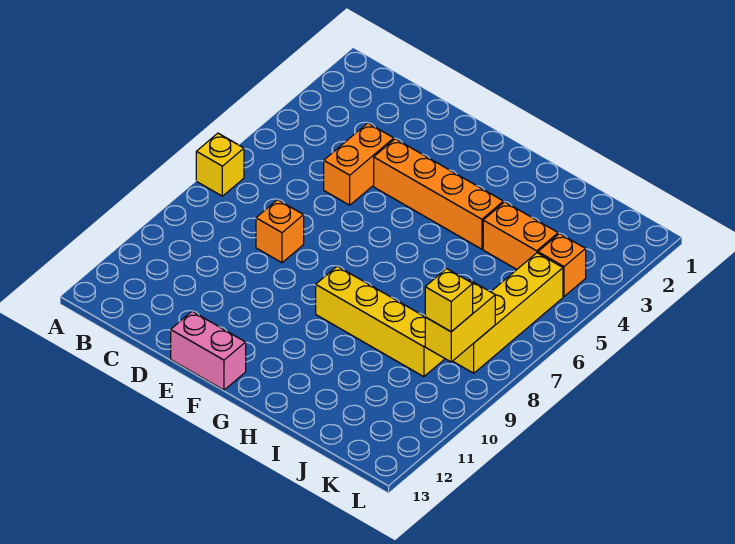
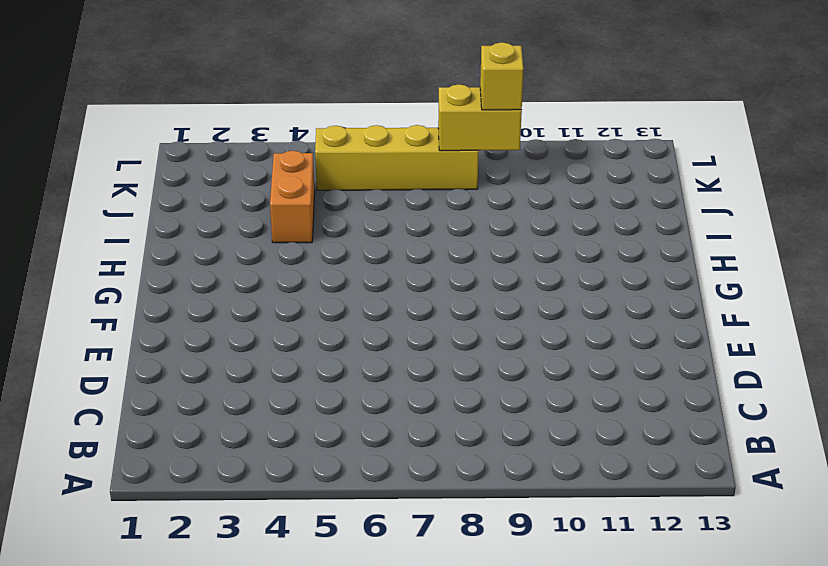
none -> yellow 1x1 brick [196,133,244,196]
none -> orange 1x2 brick [324,123,394,205]

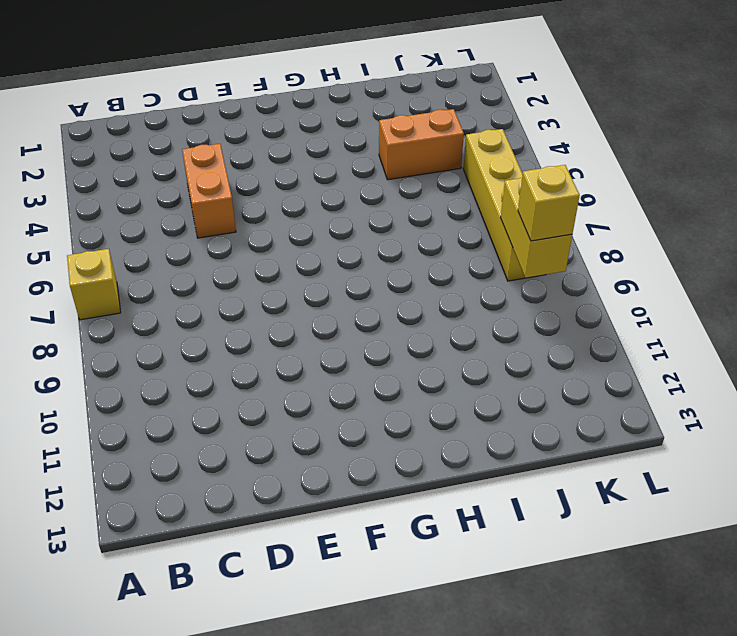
none -> orange 1x1 brick [256,200,304,263]
none -> orange 1x4 brick [374,139,503,249]

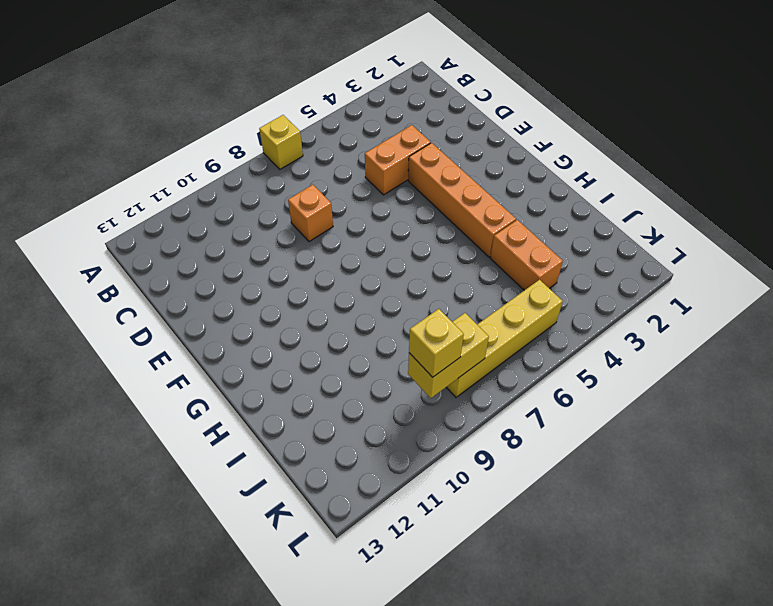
none -> pink 1x2 brick [171,311,246,390]
none -> yellow 1x4 brick [316,266,445,377]

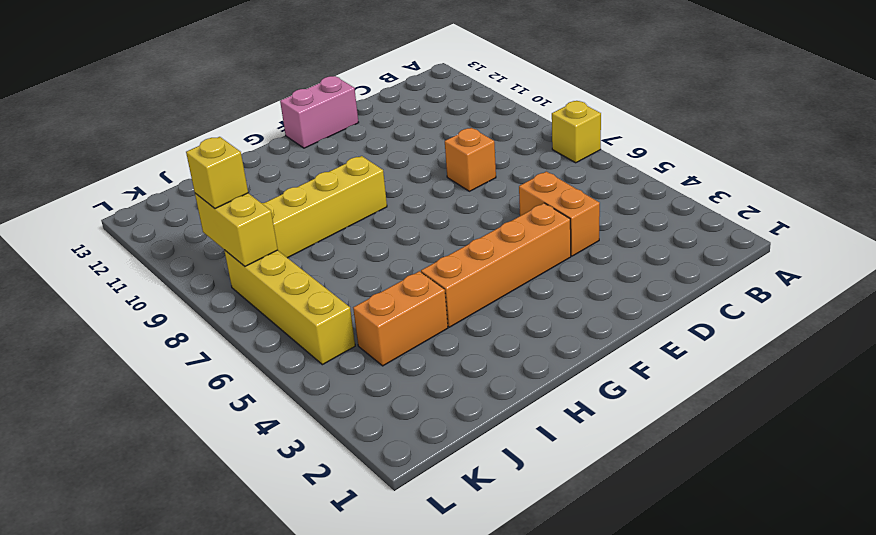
none -> orange 1x1 brick [538,233,586,296]

